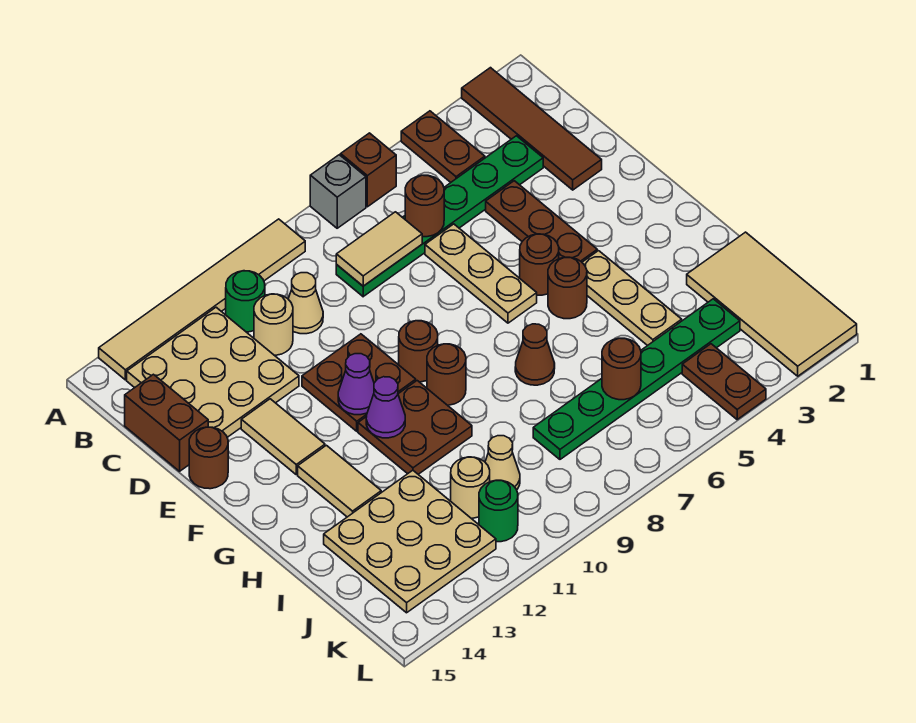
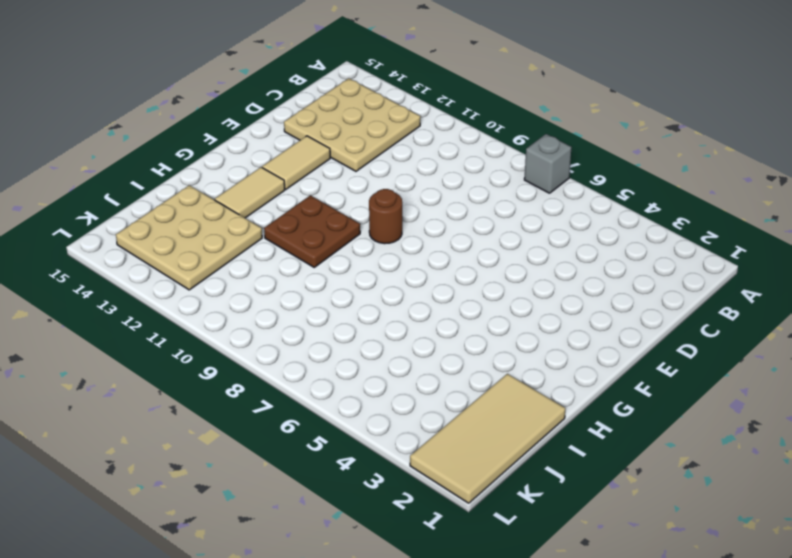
none -> brown 1x4 tile [462,68,602,190]
none -> brown 1x2 plate [401,111,485,182]
none -> brown 1x1 brick [341,133,396,207]
none -> tan 1x6 tile [99,219,305,380]

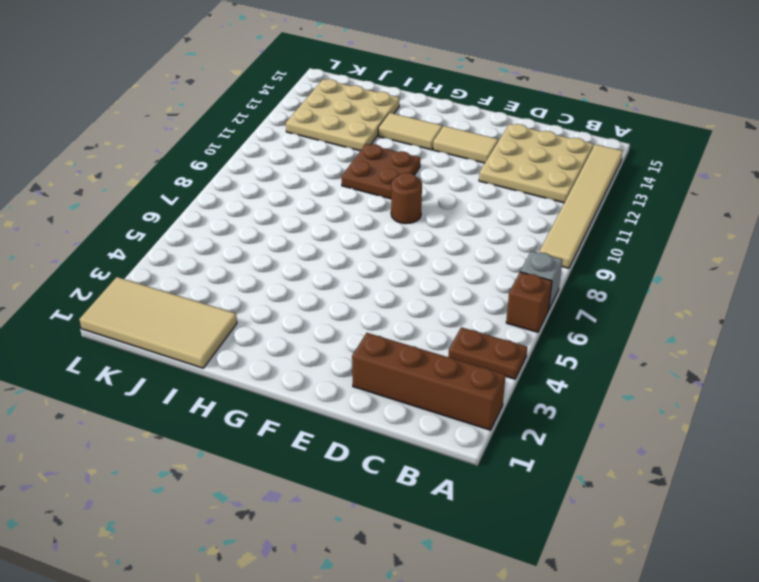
brown 1x4 brick [352,333,506,430] -> brown 1x4 tile [462,68,602,190]
none -> green 1x1 round brick [226,271,265,332]
none -> green 1x6 plate [336,136,543,297]
none -> tan 1x1 cone [288,273,323,334]
none -> tan 1x1 round brick [254,294,293,355]

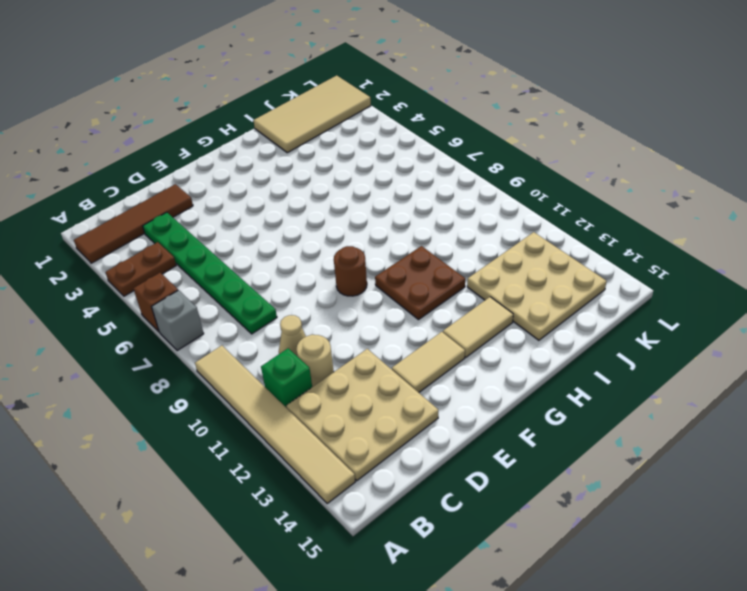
green 1x1 brick [261,348,312,408] -> green 1x1 round brick [226,271,265,332]
none -> brown 1x2 brick [125,374,208,471]
none -> brown 1x3 plate [486,181,597,262]
none -> tan 1x3 plate [425,224,537,323]
none -> brown 2x2 plate [302,334,416,431]

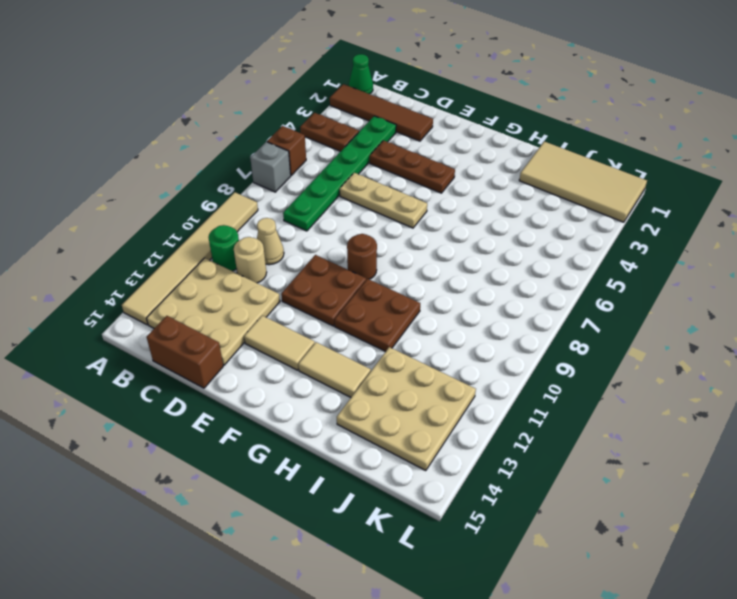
green 1x1 cone [349,54,373,94] -> none
none -> brown 1x1 round brick [189,427,228,489]
none -> brown 1x1 round brick [520,234,559,295]
none -> tan 1x3 plate [582,251,682,346]
none -> brown 1x1 round brick [548,257,587,319]

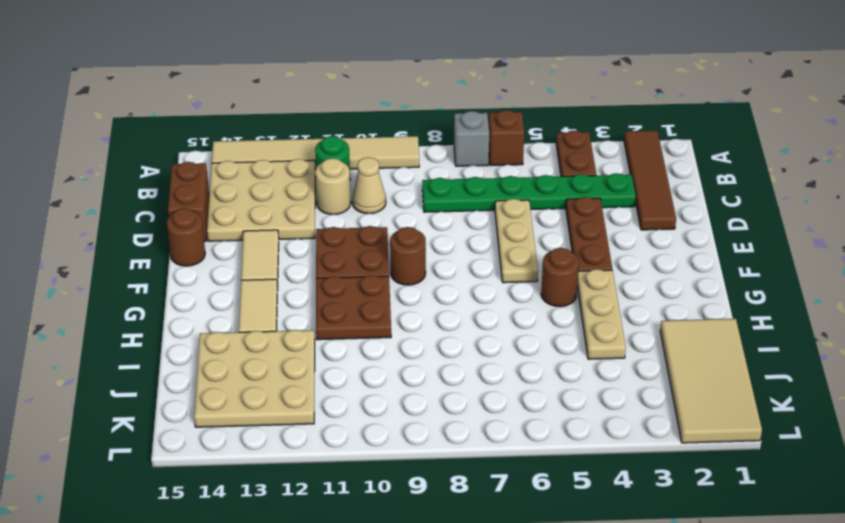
none -> brown 1x1 round brick [520,234,559,295]
none -> brown 1x1 round brick [427,344,466,405]
none -> brown 1x1 cone [515,324,555,385]
none -> green 1x6 plate [533,299,740,459]

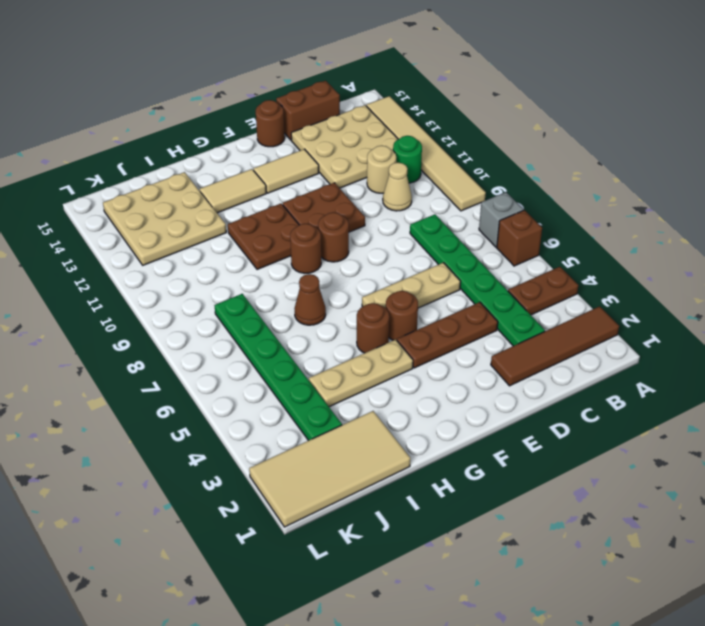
none -> tan 1x1 cone [485,436,520,490]
none -> tan 1x1 round brick [451,457,490,518]
none -> brown 1x2 plate [682,344,766,419]
none -> green 1x1 round brick [479,480,518,542]

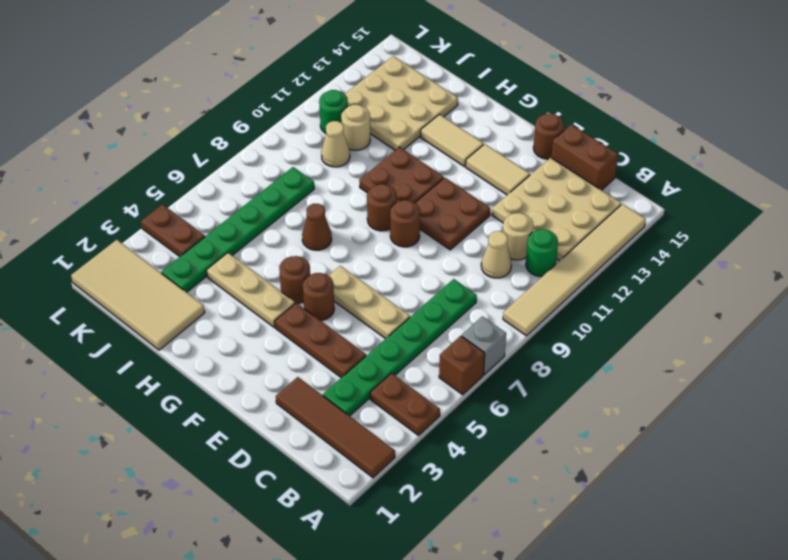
none -> brown 1x1 round brick [405,175,444,237]
none -> tan 1x2 tile [336,212,422,286]
none -> purple 1x1 cone [338,354,374,415]
none -> purple 1x1 cone [366,377,405,438]

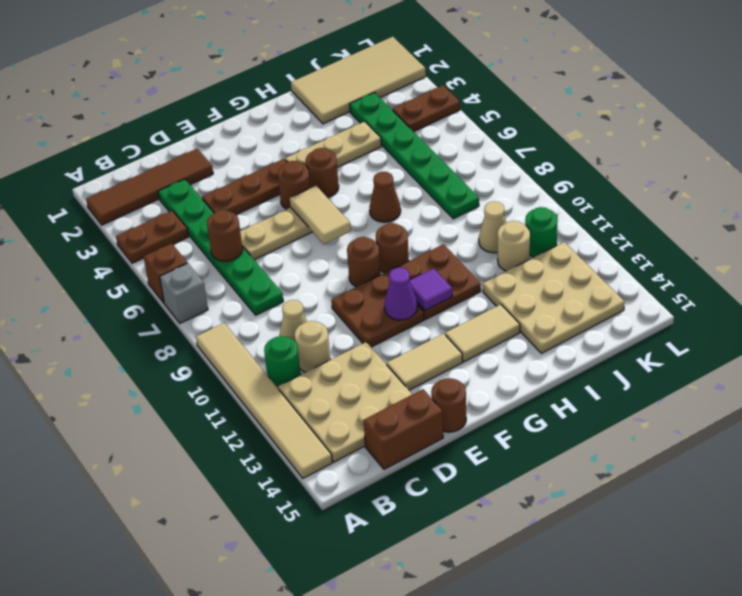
tan 1x2 tile [290,186,351,244] -> tan 1x2 tile moved to [336,212,422,286]
purple 1x1 tile [410,269,452,310] -> purple 1x1 cone [366,377,405,438]
none -> brown 1x1 round brick [602,338,641,400]

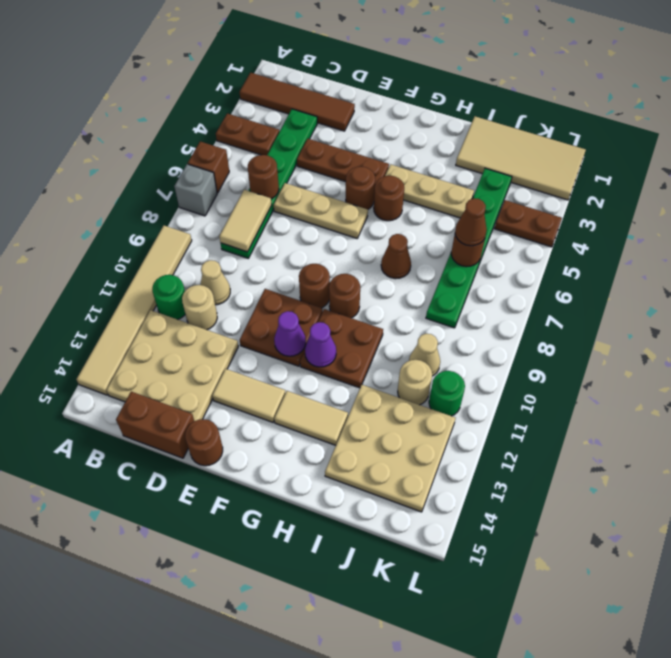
brown 1x1 cone [455,198,487,246] -> none

